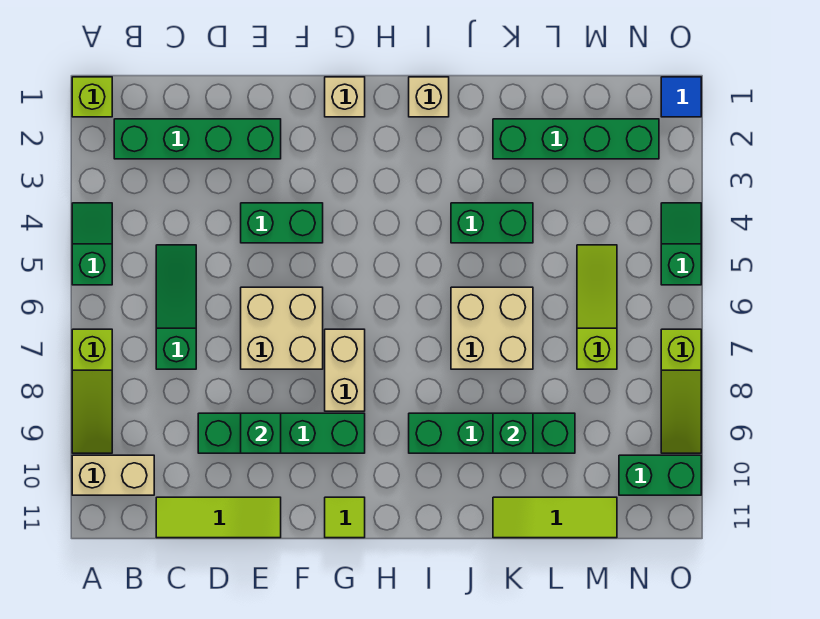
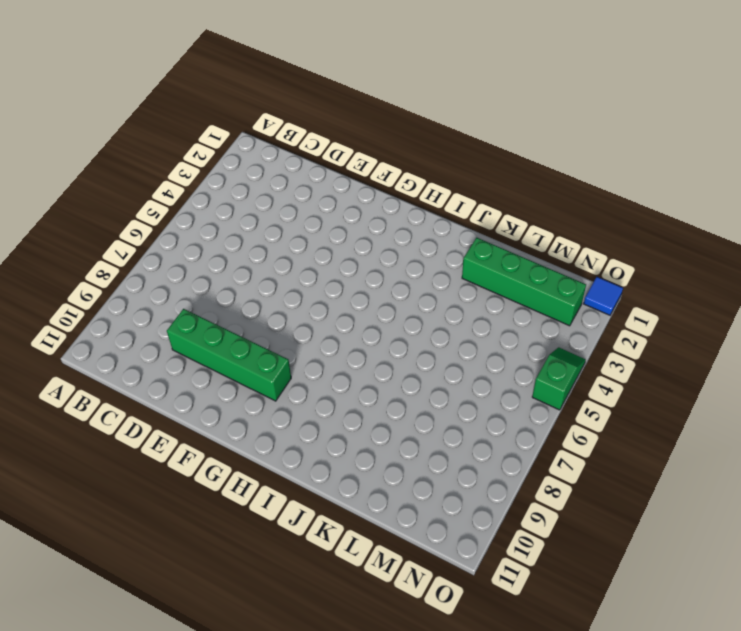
none -> lime 1x1 brick [72,77,112,117]
none -> green 1x2 slope [72,203,112,285]
none -> lime 1x3 slope [72,329,112,453]

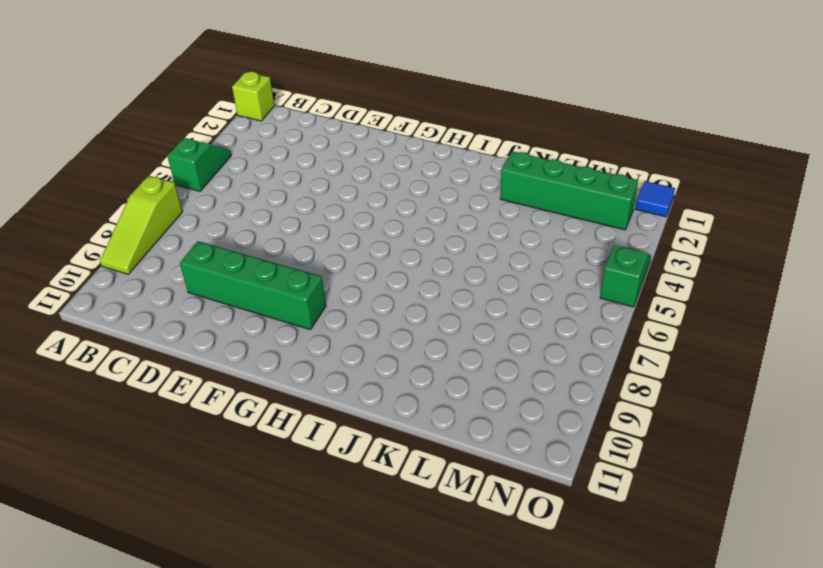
none -> tan 1x2 brick [72,455,154,495]
none -> green 1x4 brick [114,119,281,159]
none -> green 1x3 slope [156,245,196,369]

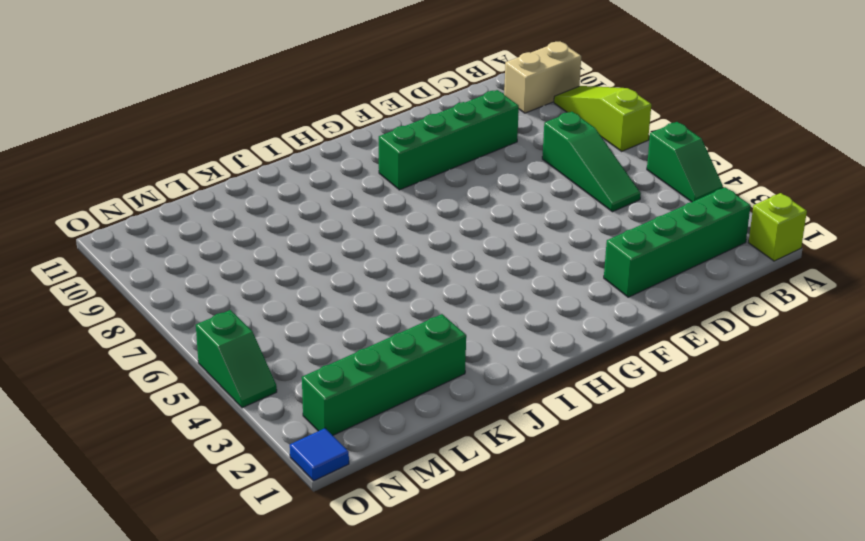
none -> lime 1x3 tile [156,497,281,538]
none -> green 1x2 brick [241,203,323,243]
none -> tan 2x2 brick [241,287,323,369]

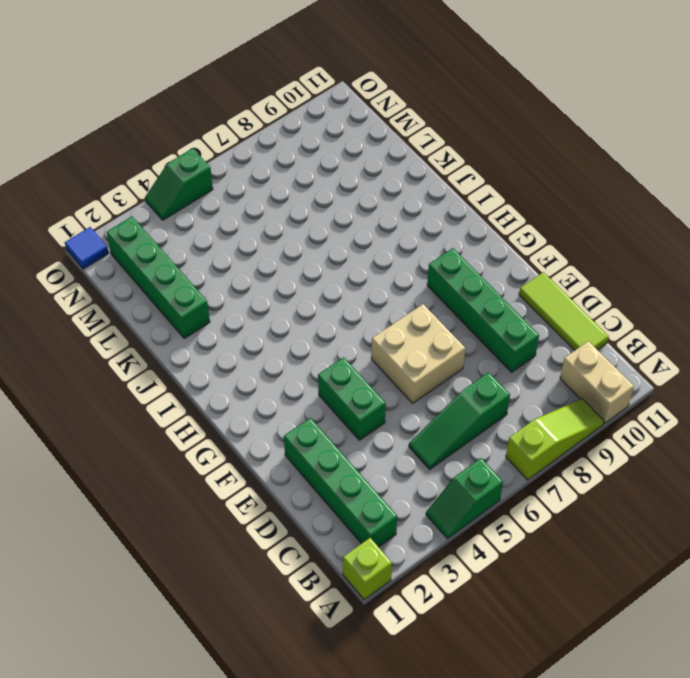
none -> tan 1x1 brick [325,77,365,117]
none -> tan 1x2 brick [325,329,365,411]
none -> lime 1x1 tile [325,497,365,538]

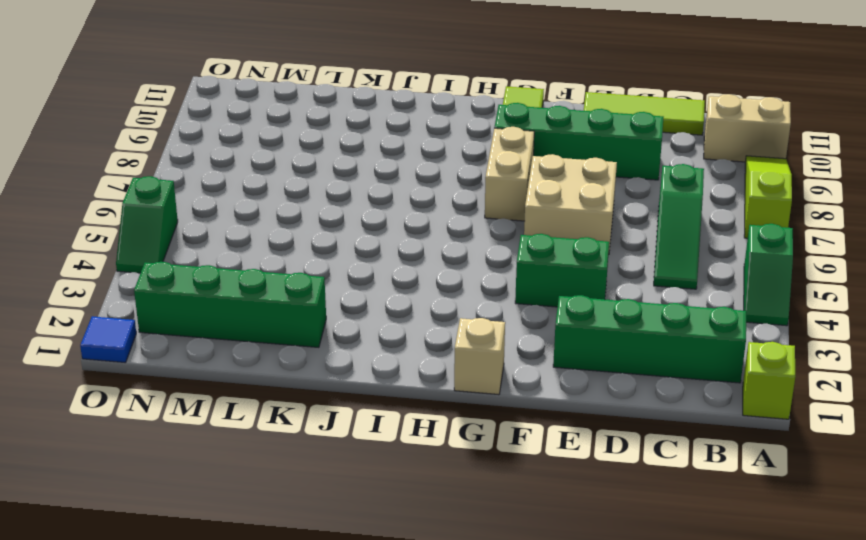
none -> tan 1x1 brick [409,77,449,117]
none -> green 1x4 brick [409,413,575,453]
none -> green 1x2 brick [451,203,533,243]

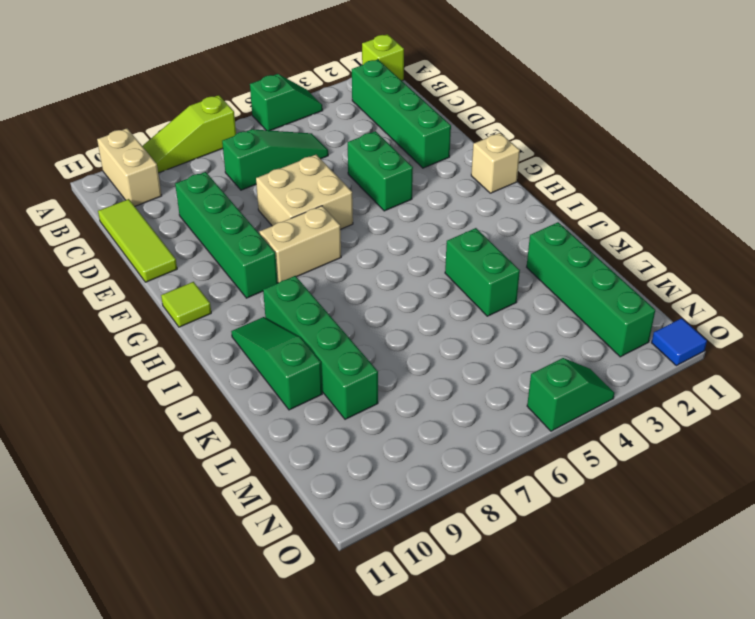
green 1x3 slope [231,317,322,410] -> none
none -> tan 1x1 brick [409,77,449,117]
none -> tan 2x2 brick [451,287,533,369]
none -> lime 1x3 tile [493,497,617,538]

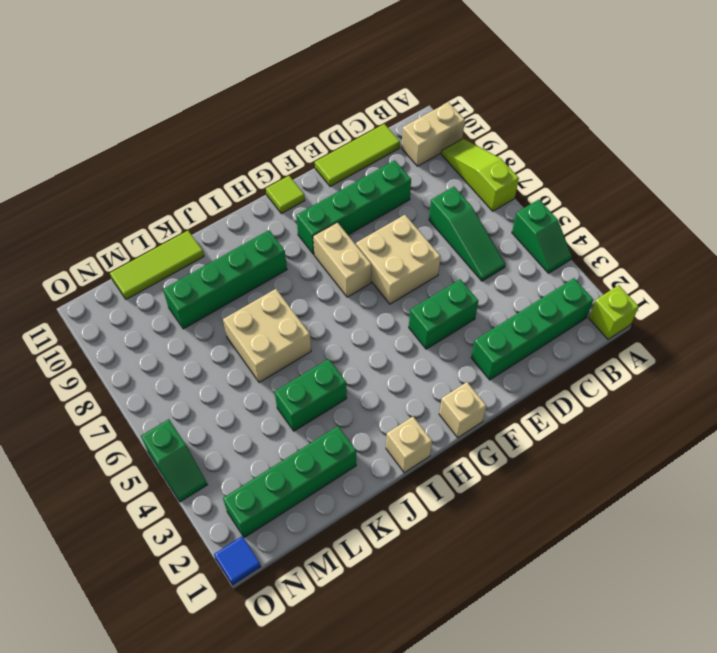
none -> lime 1x3 slope [577,245,617,369]
none -> green 1x2 brick [619,455,701,495]
none -> lime 1x3 slope [661,329,701,453]

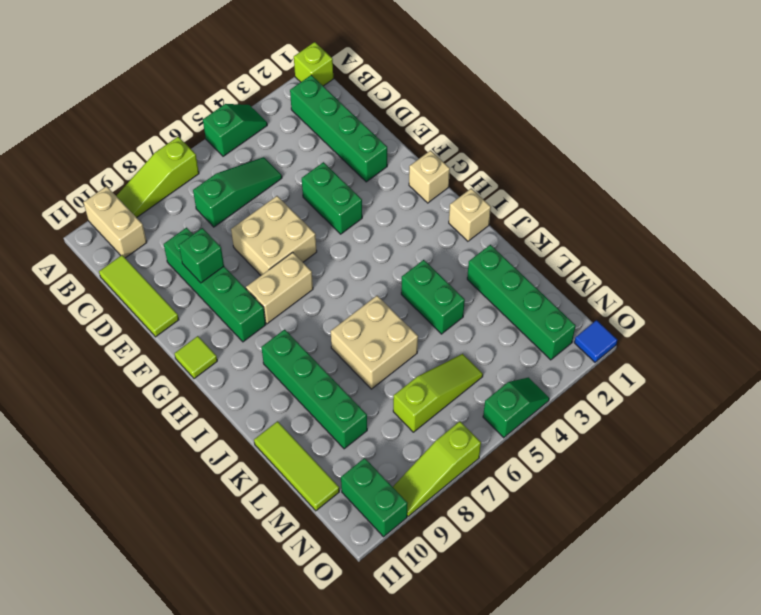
none -> green 1x1 brick [493,413,533,453]

